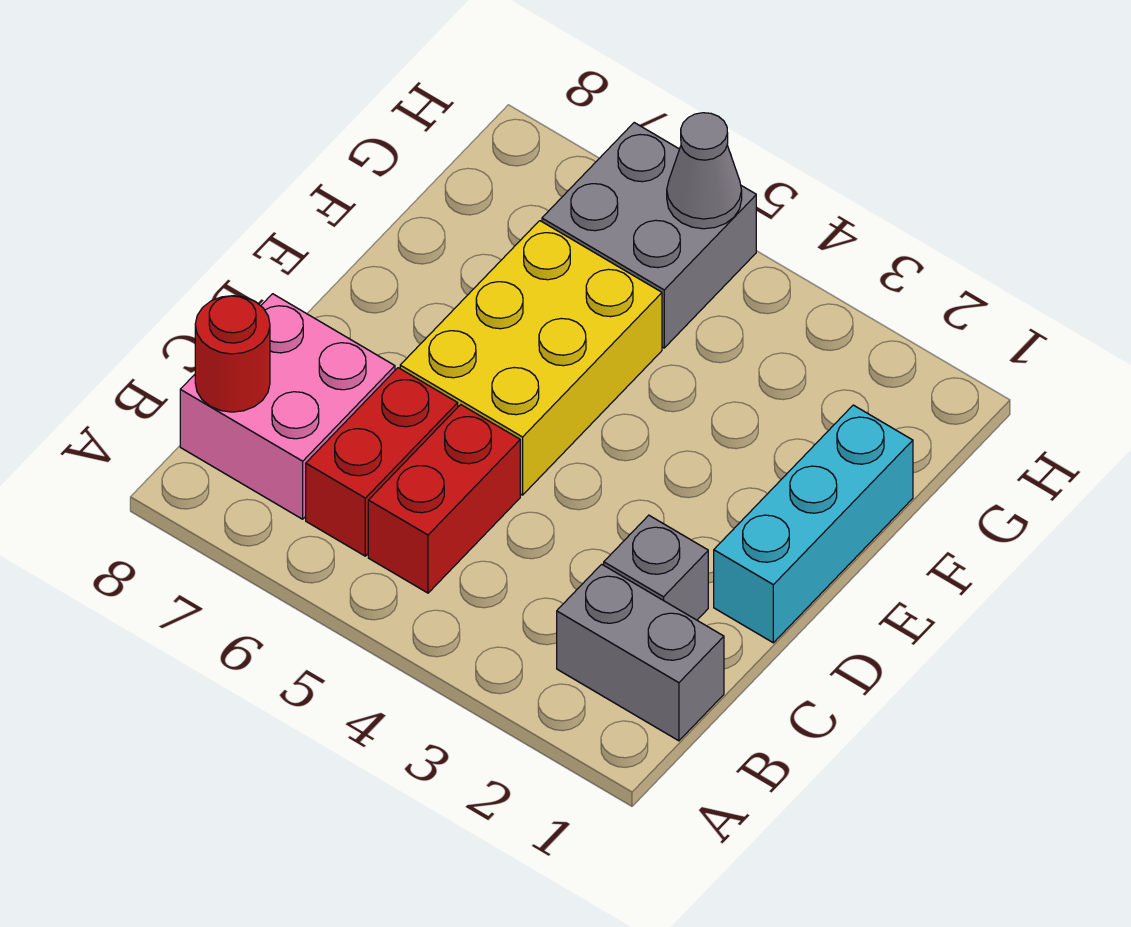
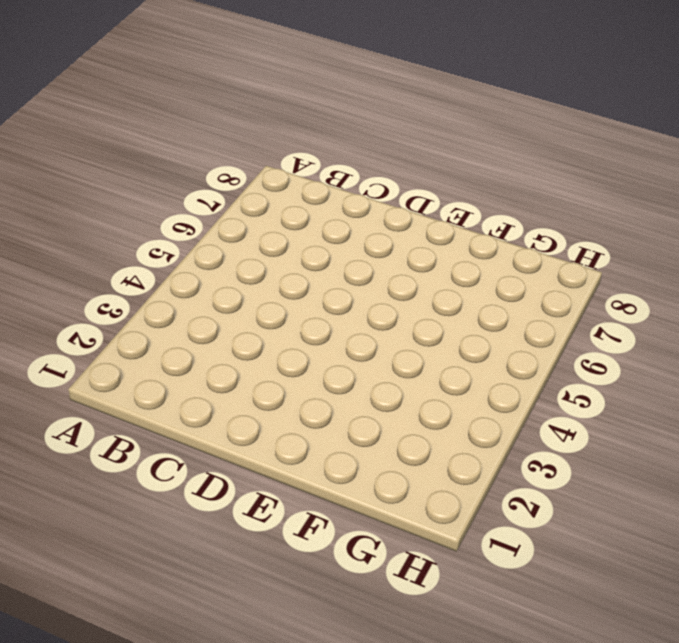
none -> grey 1x2 brick [557,564,724,741]
none -> red 1x2 brick [368,405,520,593]

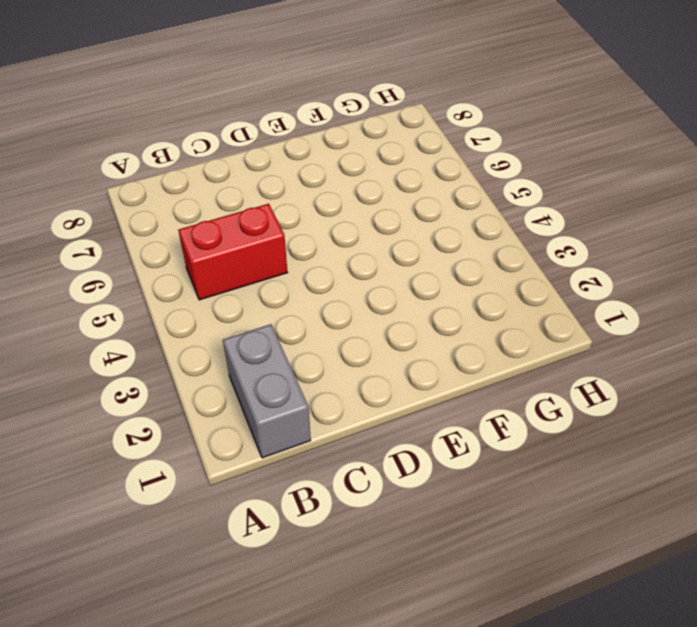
none -> red 1x2 brick [306,368,458,556]
none -> pink 2x2 brick [180,294,395,519]

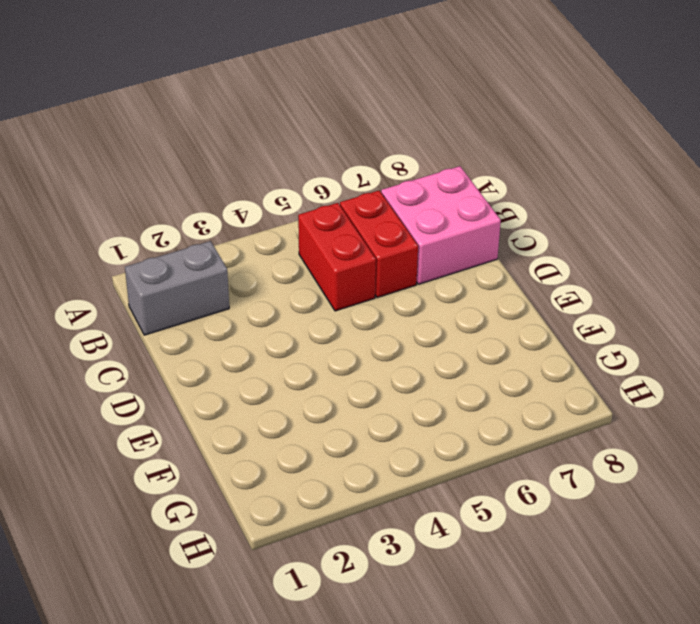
none -> grey 1x1 brick [604,515,708,620]
none -> cyan 1x3 brick [714,405,913,643]

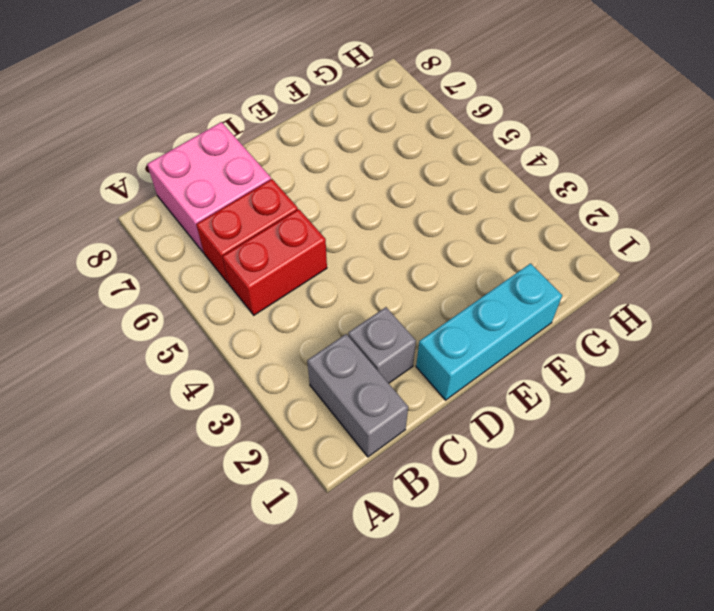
none -> yellow 2x3 brick [400,221,662,495]
none -> grey 2x2 brick [542,123,756,348]

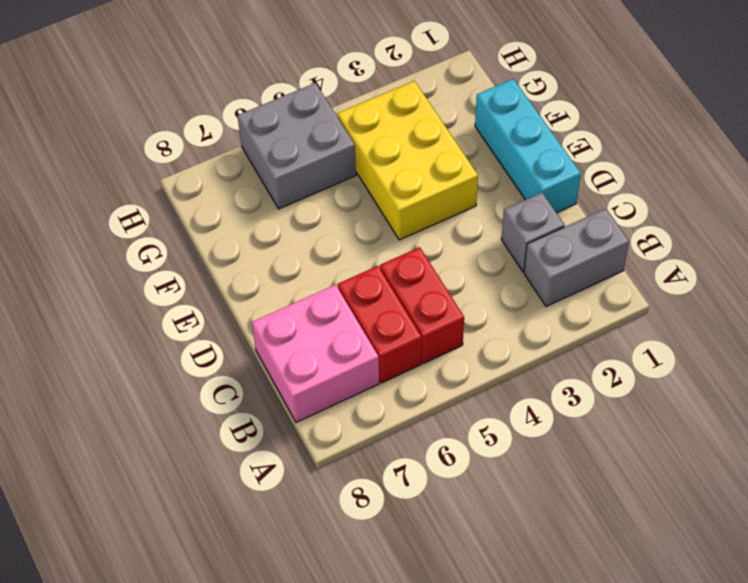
yellow 2x3 brick [337,81,478,240] -> yellow 2x3 brick moved to [400,221,662,495]
none -> red 1x1 round brick [195,296,270,412]
none -> grey 1x1 cone [667,113,742,229]

